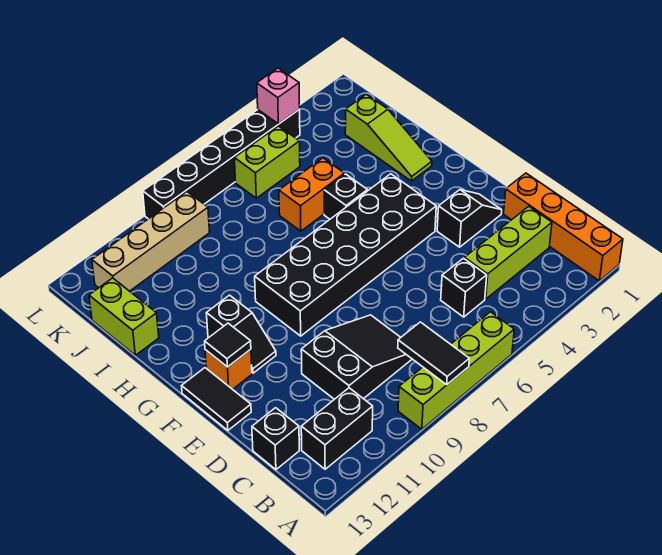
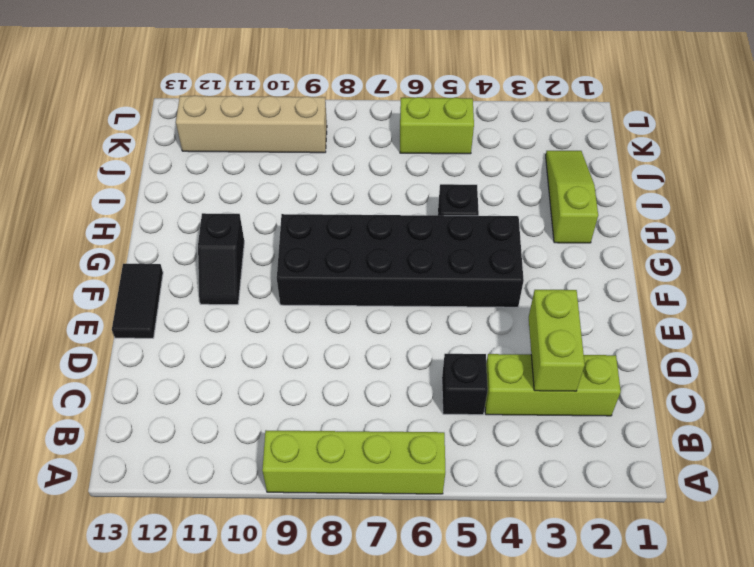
lime 1x2 brick [529,290,585,391] -> lime 1x2 brick moved to [89,278,159,355]
lime 1x3 slope [546,151,598,243] -> lime 1x3 slope turned to [345,94,432,181]
none -> orange 1x4 brick [504,173,623,281]
none -> black 1x2 brick [301,388,373,469]
none -> black 2x3 slope [301,315,412,399]

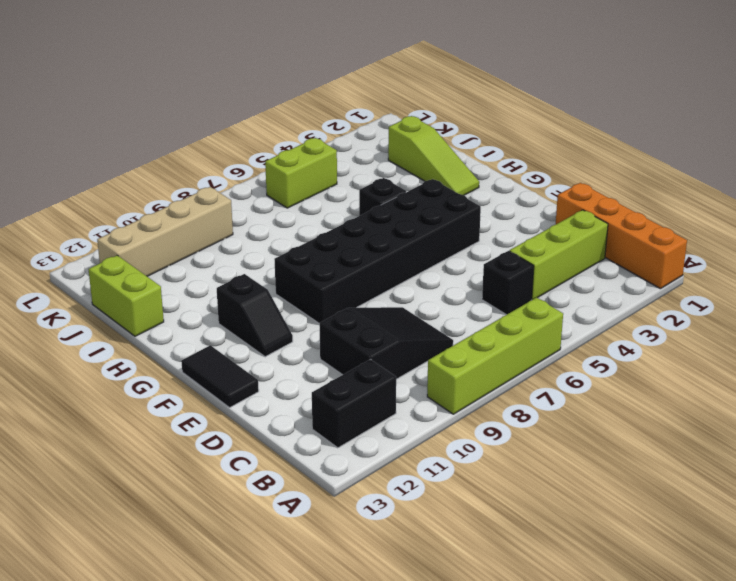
none -> black 1x1 brick [252,408,299,470]
none -> black 1x2 slope [437,190,502,247]
none -> orange 1x1 brick [205,349,252,389]

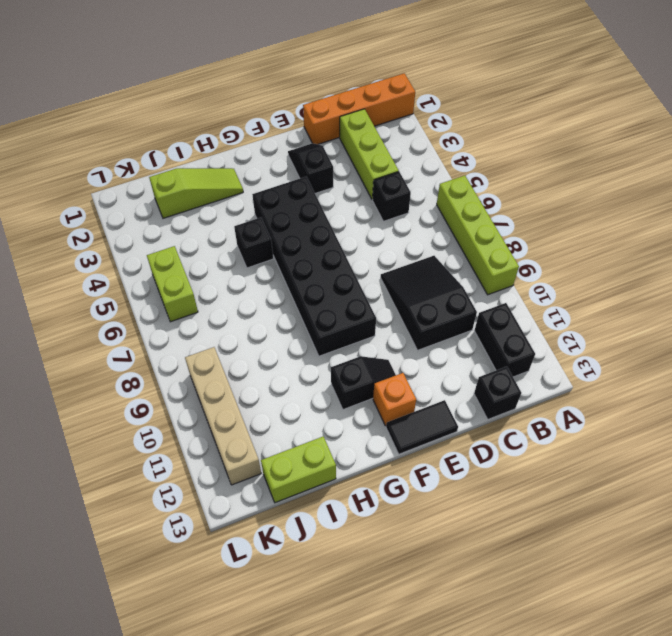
none -> orange 1x2 brick [279,158,345,231]
none -> black 1x6 brick [143,110,300,219]
none -> black 1x2 tile [398,322,469,385]

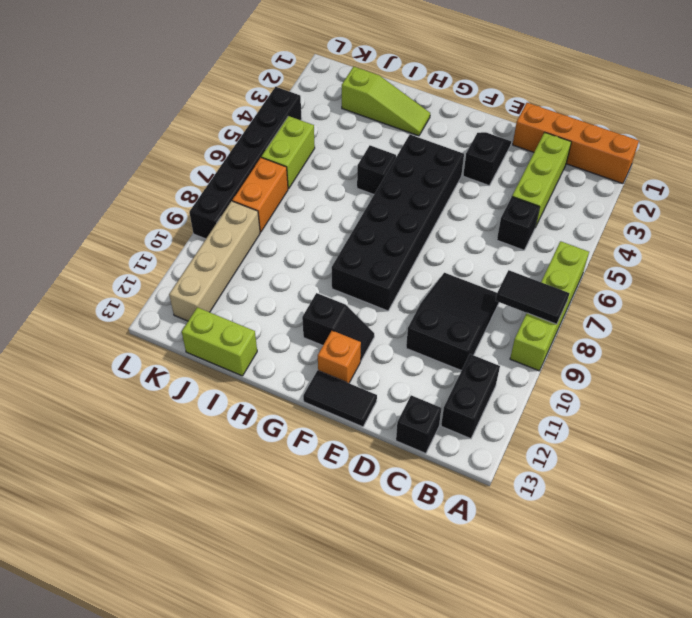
orange 1x2 brick [232,158,288,232] -> orange 1x2 brick moved to [279,158,345,231]
none -> black 1x1 tile [205,323,251,367]
none -> pink 1x1 brick [257,68,300,124]

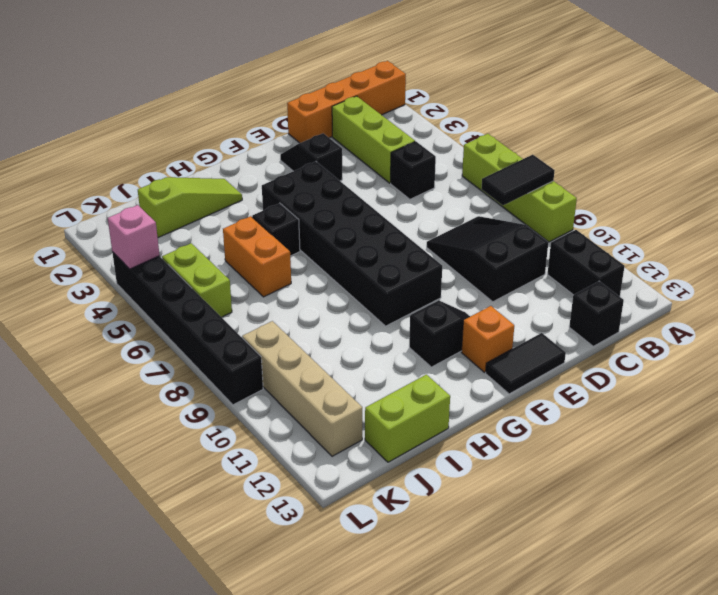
none -> black 1x1 tile [205,323,251,367]

